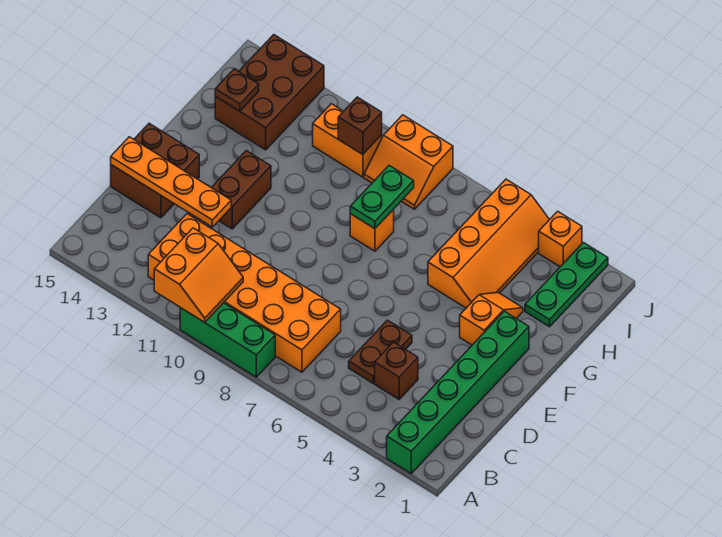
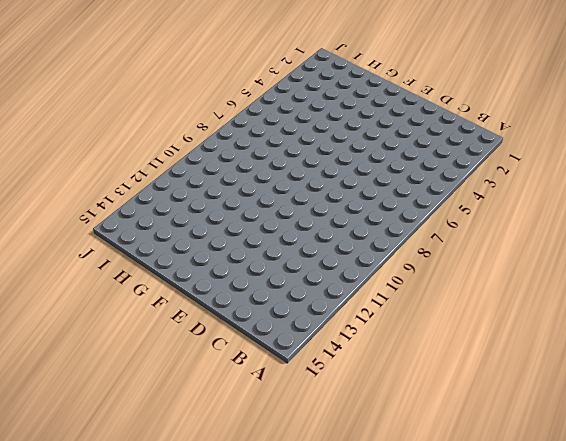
none -> green 1x6 brick [387,311,529,473]
none -> green 1x3 brick [180,303,275,377]
none -> orange 2x6 brick [148,214,341,372]

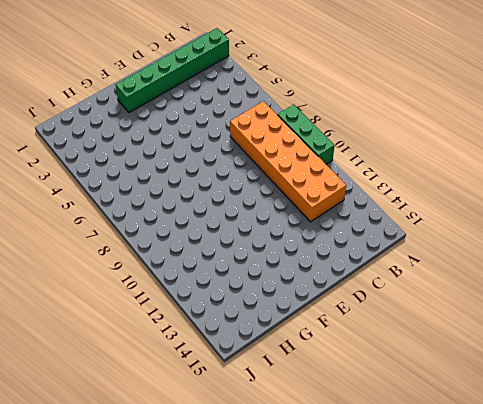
none -> brown 1x1 brick [375,342,418,399]
none -> brown 1x2 plate [349,320,412,383]
none -> brown 2x2 brick [111,123,199,218]

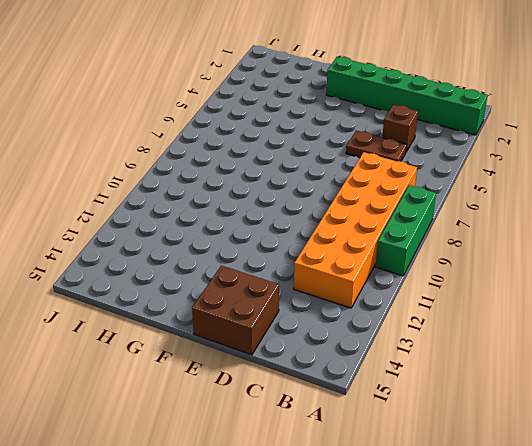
none -> brown 1x2 brick [211,151,271,229]
none -> orange 1x2 slope [460,293,523,345]
none -> orange 2x4 slope [428,179,550,308]

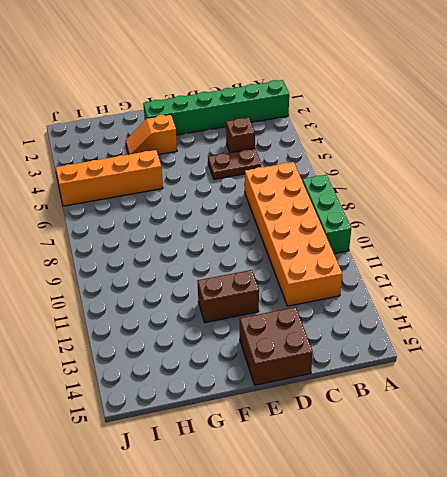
none -> orange 1x1 brick [350,209,394,251]
none -> green 1x3 plate [525,243,608,327]
none -> brown 2x3 brick [215,35,324,150]

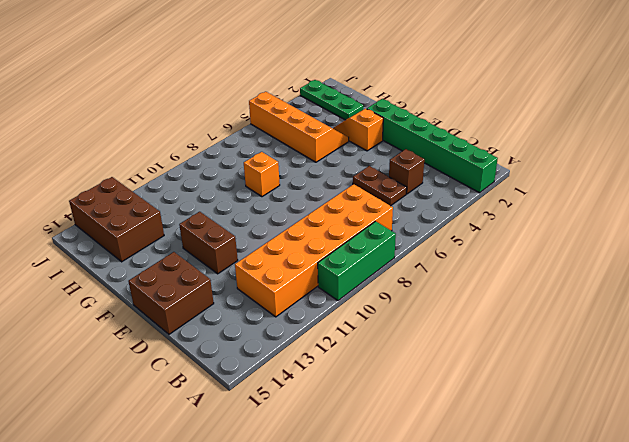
none -> orange 2x2 slope [364,115,453,209]
none -> orange 1x2 brick [313,104,382,177]
none -> orange 1x1 brick [539,211,582,267]

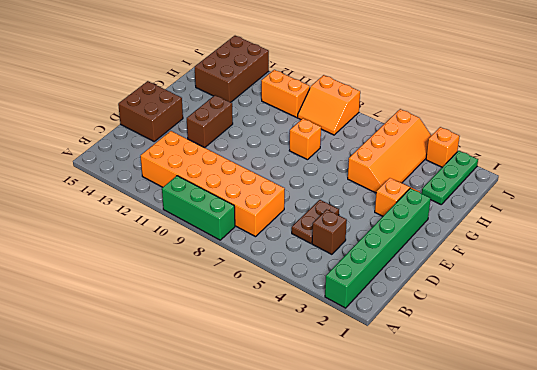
none -> orange 2x2 slope [154,228,243,322]
none -> orange 1x4 plate [111,137,231,227]
none -> green 1x2 plate [350,166,414,229]

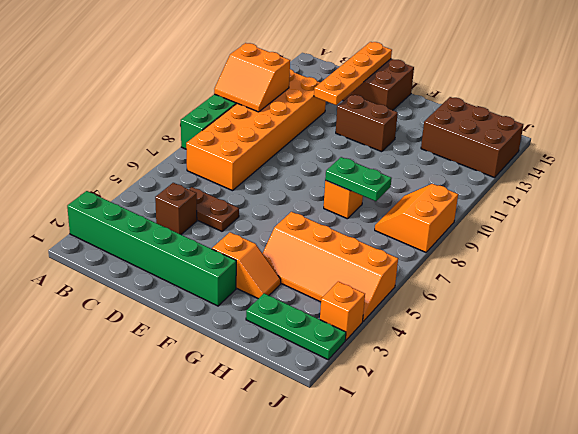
none -> orange 1x2 brick [313,104,382,177]
none -> brown 1x1 plate [215,69,259,111]
none -> brown 1x1 brick [338,97,382,155]

